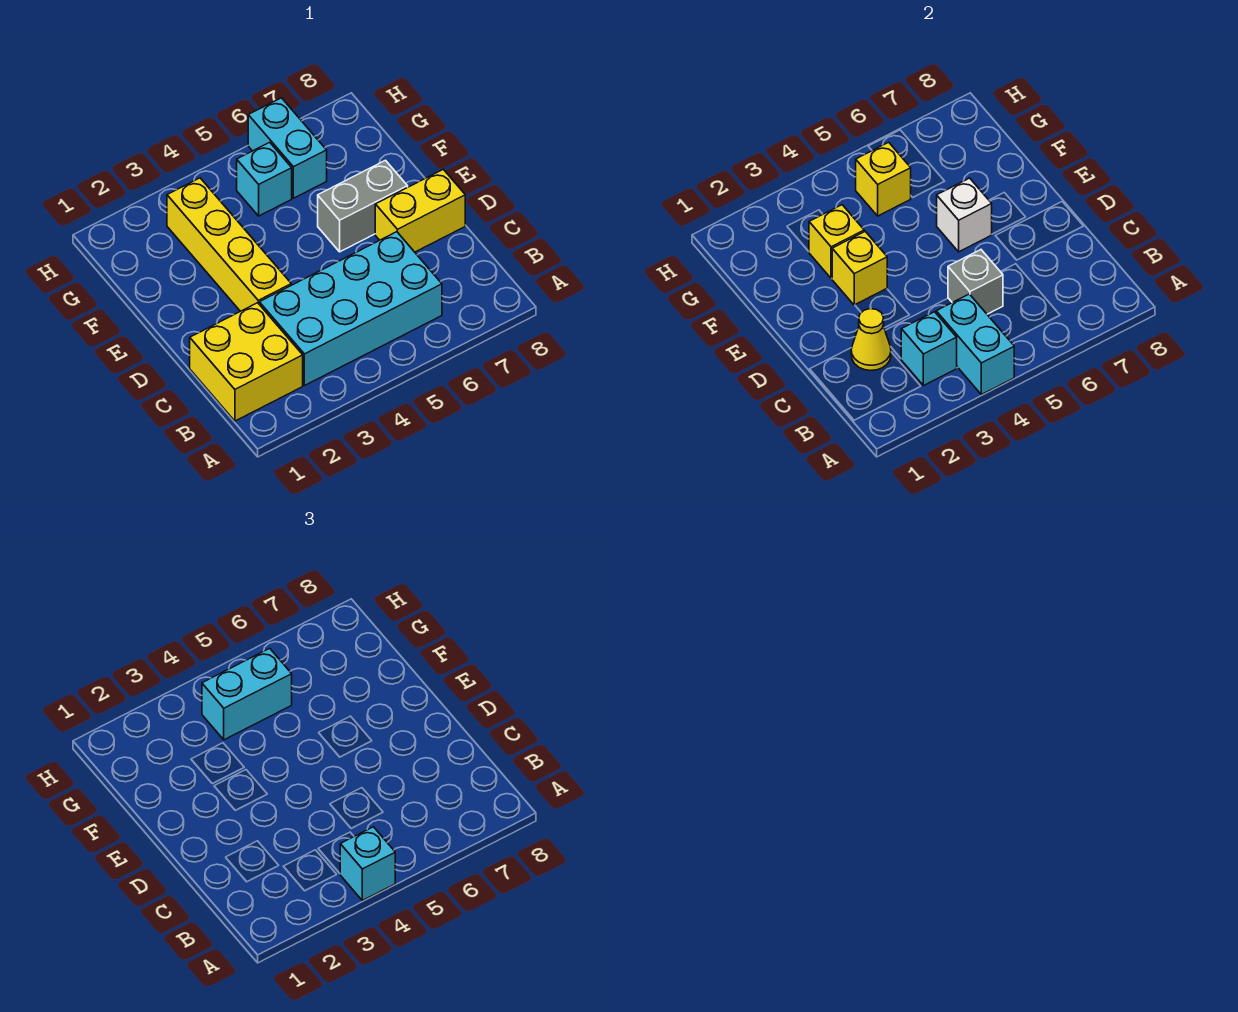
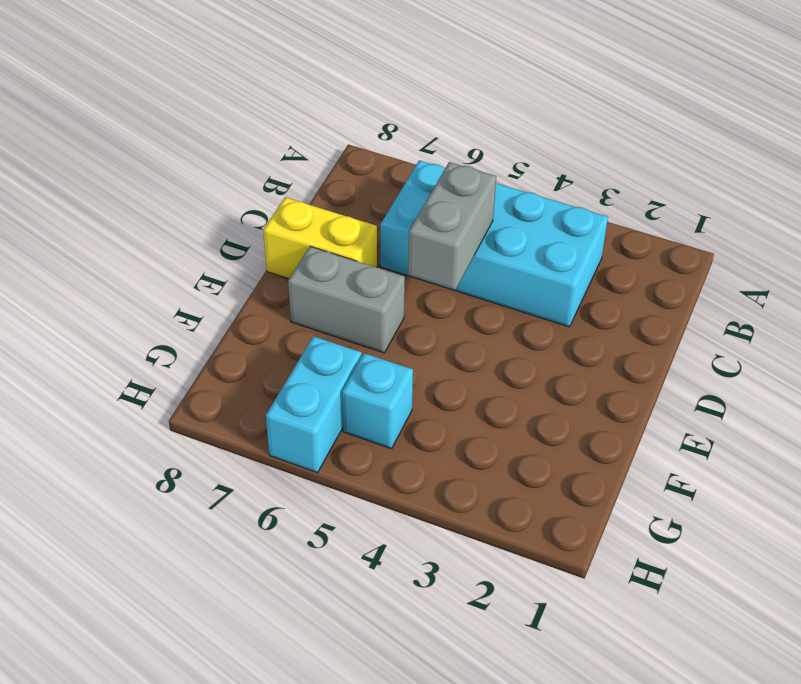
grey 1x2 brick [408,162,496,290] -> grey 1x1 brick [948,250,1003,314]
none -> yellow 2x2 brick [190,303,303,421]
none -> yellow 1x4 brick [167,178,291,311]
none -> cyan 1x2 brick [936,294,1014,395]

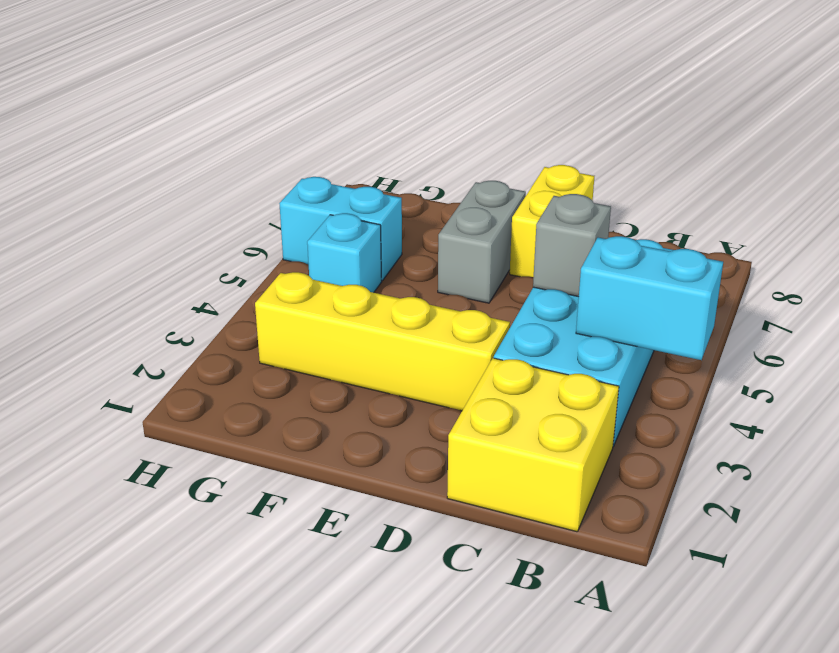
none -> cyan 1x1 brick [901,312,957,386]
none -> yellow 1x1 cone [851,309,891,371]
none -> yellow 1x1 brick [832,232,887,305]

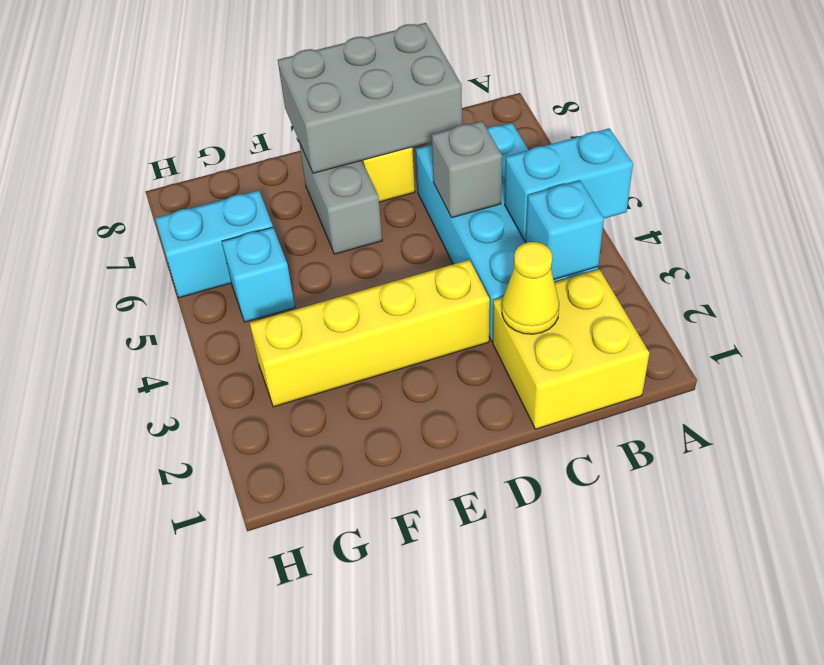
grey 2x3 brick [278,23,462,173] -> none
none -> yellow 1x1 brick [832,232,887,305]
none -> white 1x1 brick [937,178,992,252]
none -> yellow 1x1 brick [809,205,864,278]

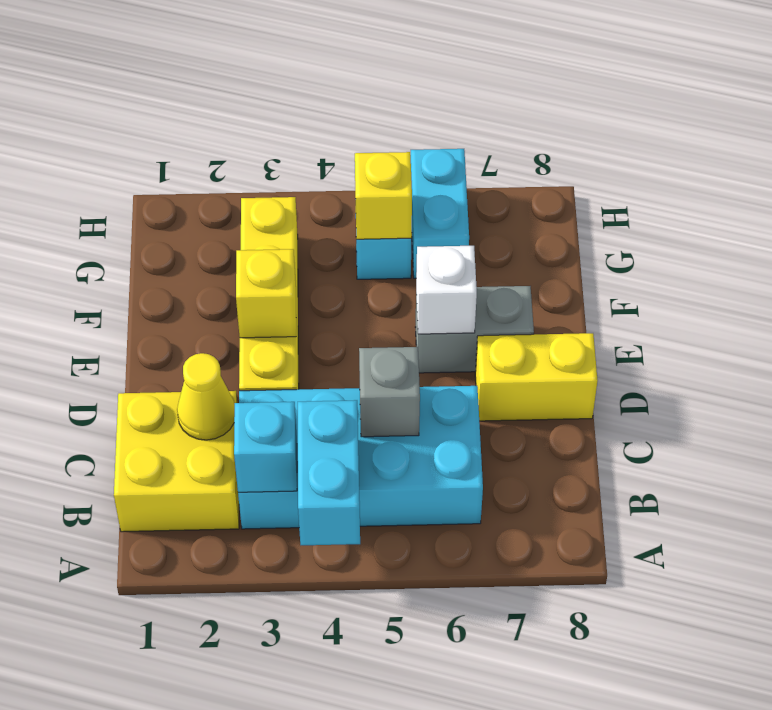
none -> yellow 1x1 brick [809,205,864,278]
none -> cyan 1x1 brick [340,827,395,901]
none -> cyan 1x2 brick [202,648,292,740]

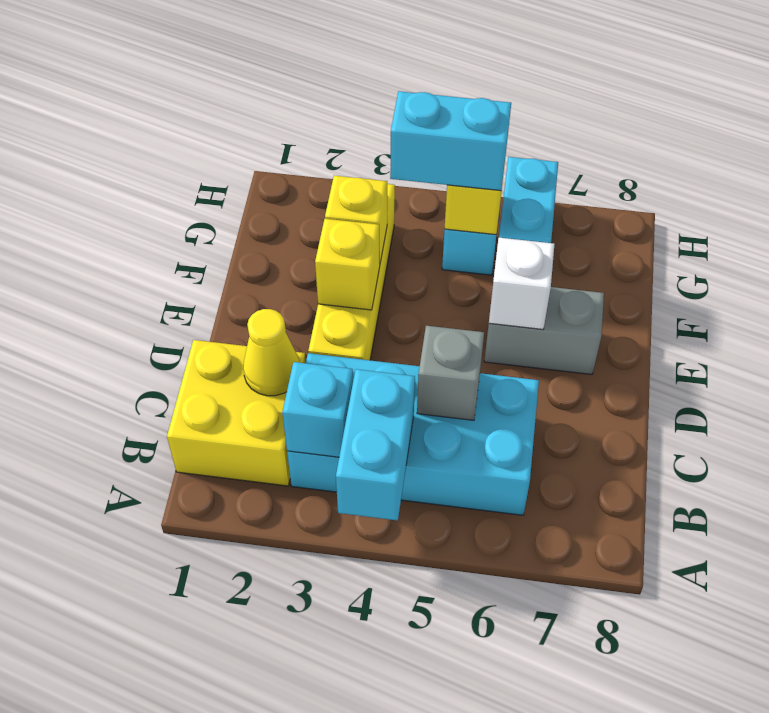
none -> yellow 1x2 brick [375,169,465,252]
none -> cyan 1x1 brick [340,827,395,901]

